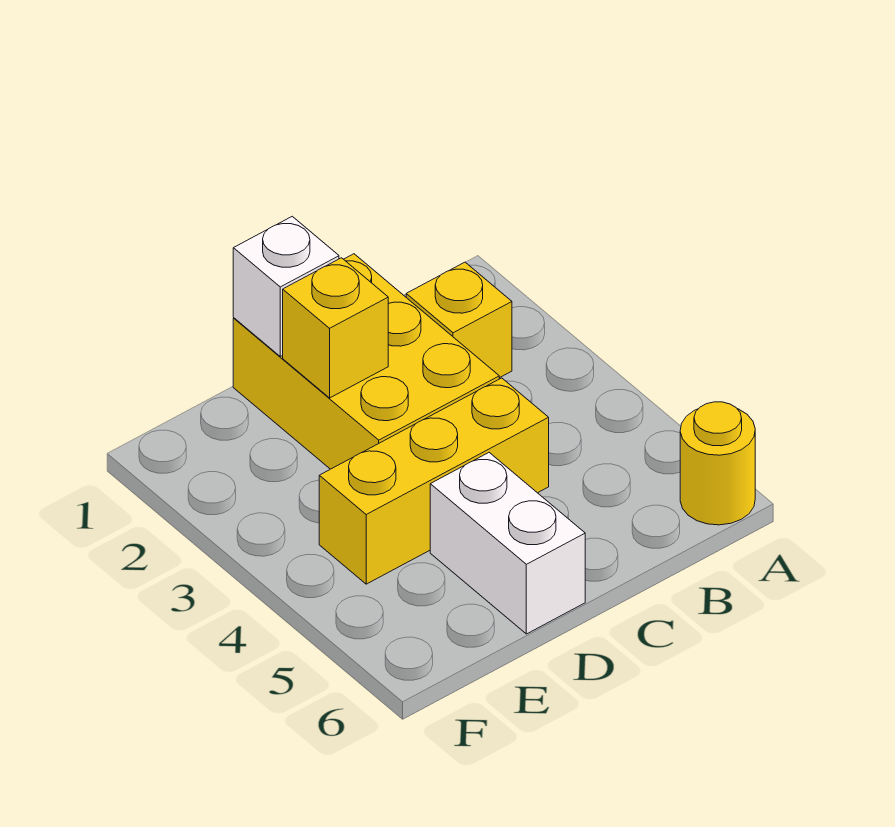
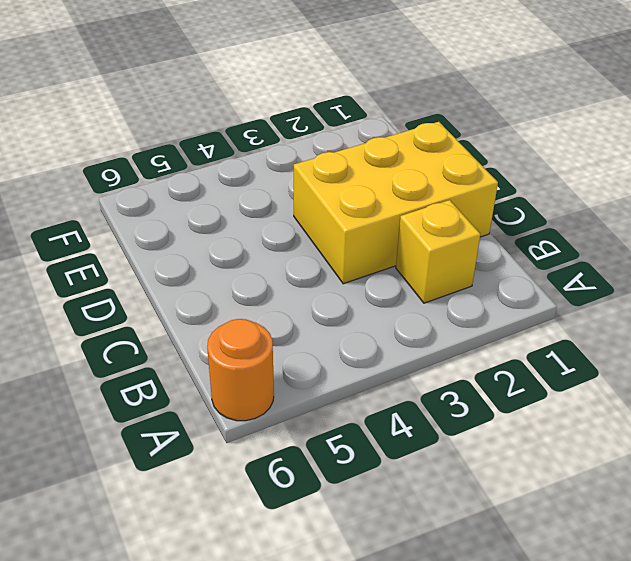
orange 1x1 round brick [207,319,274,421] -> yellow 1x1 round brick [680,402,755,525]
none -> yellow 1x3 brick [319,378,549,584]
none -> white 1x2 brick [430,453,585,634]

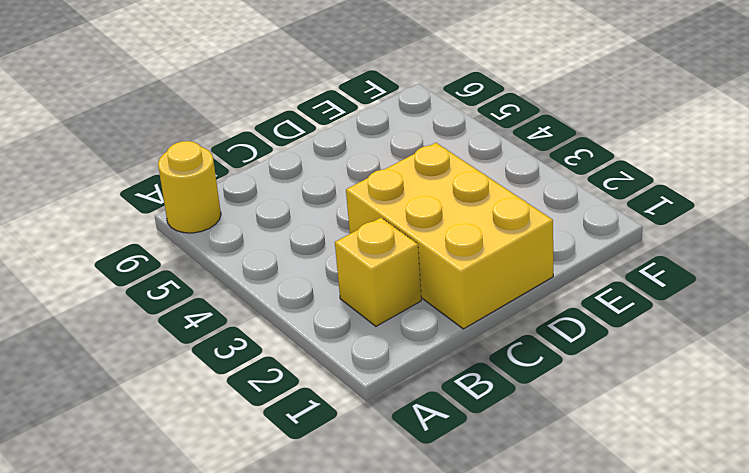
none -> yellow 1x3 brick [319,378,549,584]
none -> white 1x2 brick [430,453,585,634]

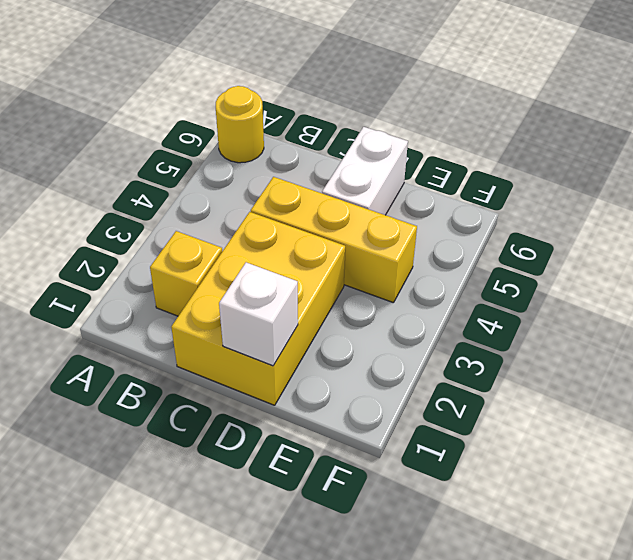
none -> yellow 1x1 brick [283,258,388,398]

